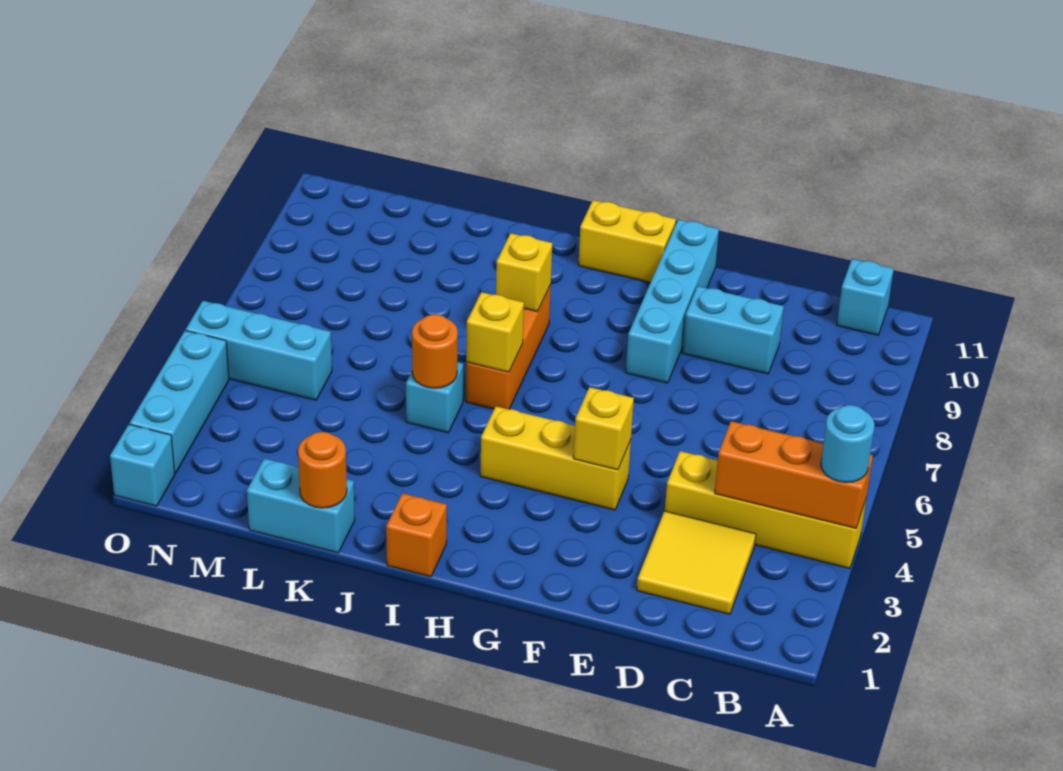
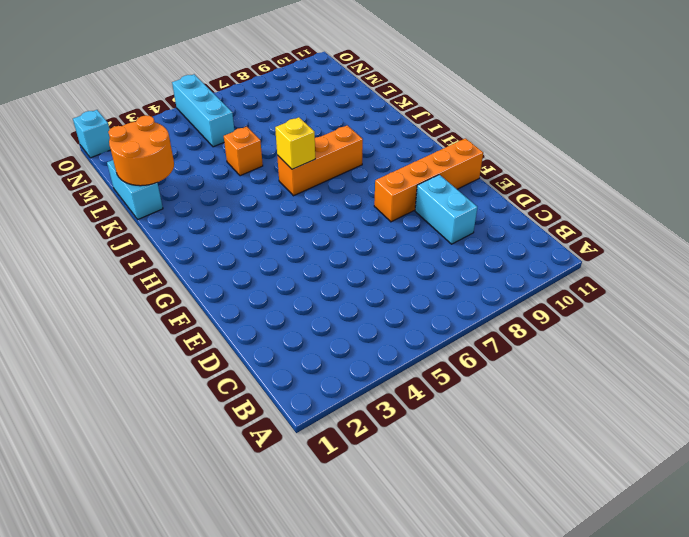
orange 1x4 brick [374,138,483,222] -> cyan 1x4 brick [626,219,719,383]
orange 2x2 round brick [108,115,174,186] -> orange 1x1 round brick [298,432,347,508]
orange 1x1 brick [224,127,263,176] -> orange 1x1 brick moved to [386,493,447,577]
none -> yellow 1x4 brick [665,451,866,568]
none -> cyan 1x1 brick [837,259,894,335]
none -> yellow 2x2 tile [637,511,756,614]

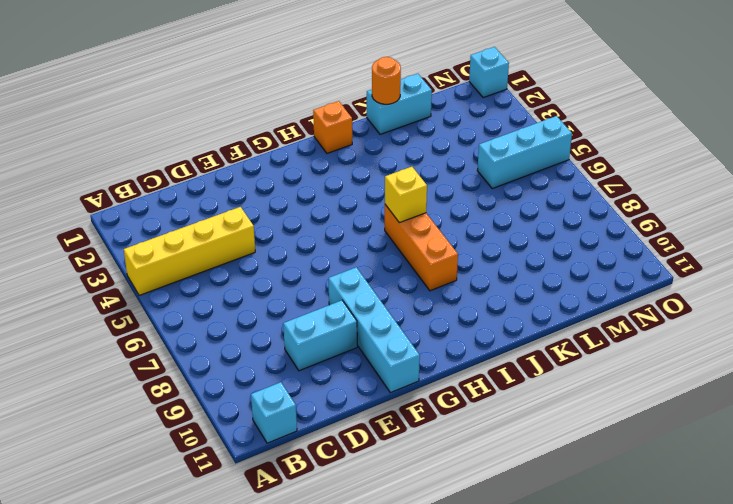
none -> yellow 2x2 tile [637,511,756,614]
none -> yellow 1x3 brick [480,406,631,510]
none -> yellow 1x2 brick [578,200,676,282]

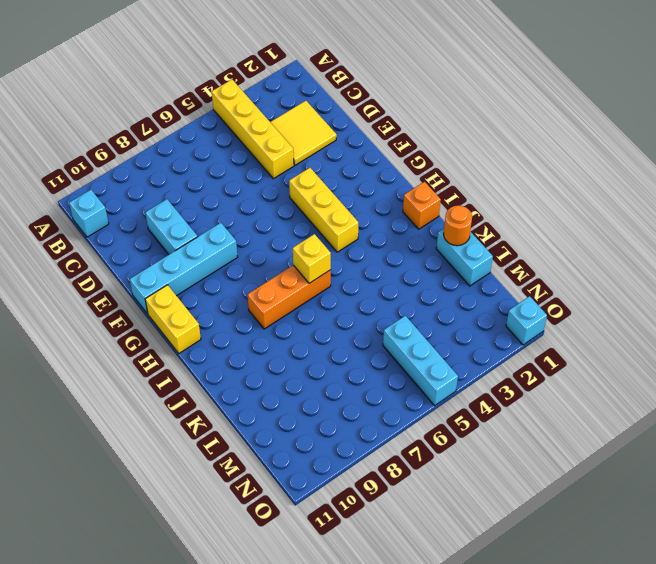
none -> cyan 1x1 brick [406,362,463,433]
none -> cyan 1x3 brick [130,331,229,473]
none -> orange 1x3 brick [715,421,873,528]

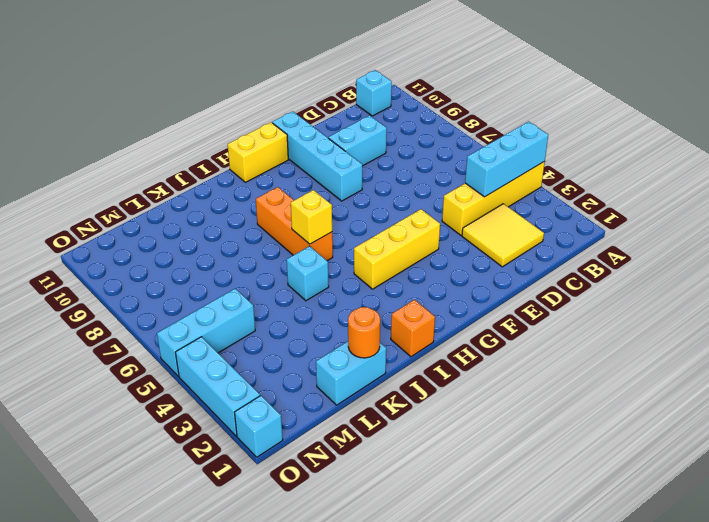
cyan 1x3 brick [465,122,548,197] -> orange 1x3 brick [715,421,873,528]
none -> yellow 1x1 brick [574,387,634,470]
none -> yellow 1x1 brick [496,233,552,311]
none -> orange 1x1 round brick [412,314,458,388]

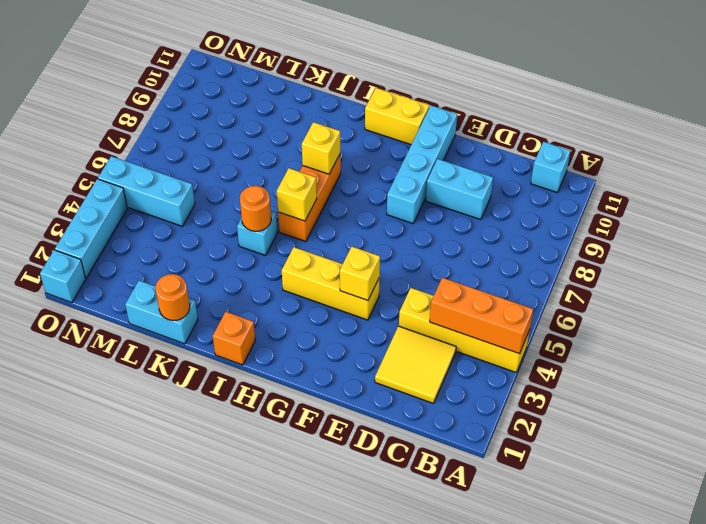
none -> cyan 1x1 round brick [821,405,875,483]

